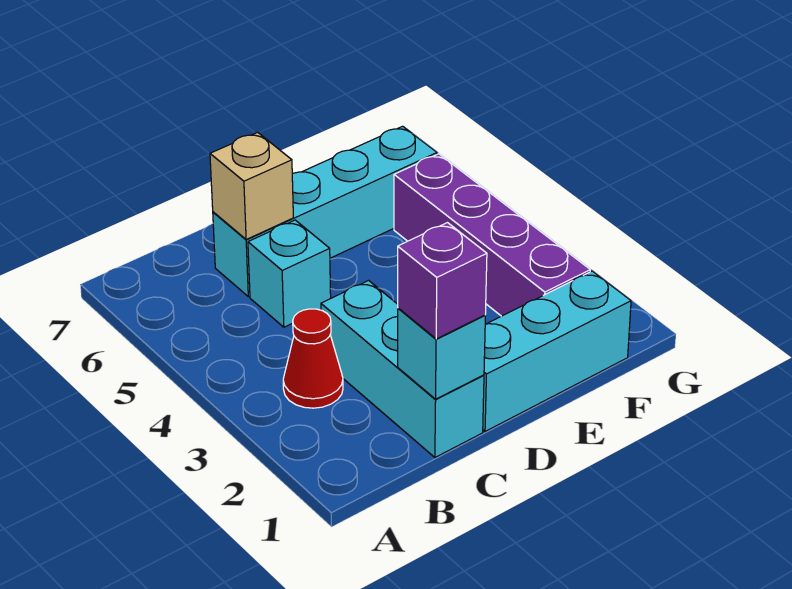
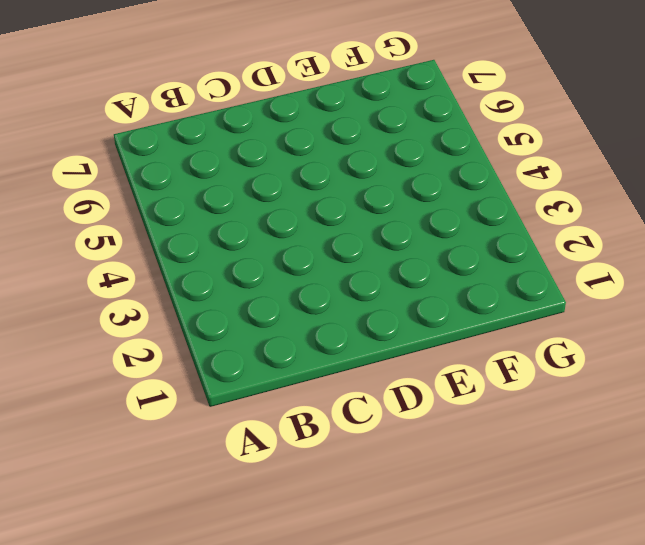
none -> red 1x1 cone [283,309,343,408]
none -> cyan 1x3 brick [321,281,484,457]

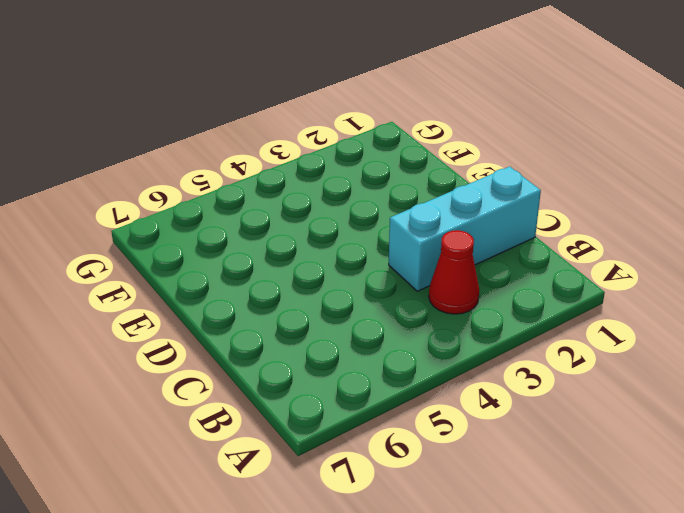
none -> cyan 1x1 brick [248,220,331,327]
none -> cyan 1x4 brick [213,126,437,297]

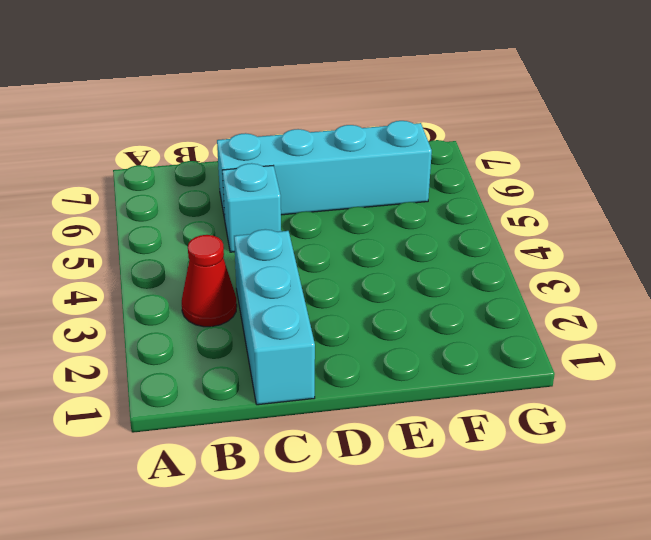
none -> cyan 1x3 brick [483,271,631,432]
none -> purple 1x4 brick [394,154,590,316]

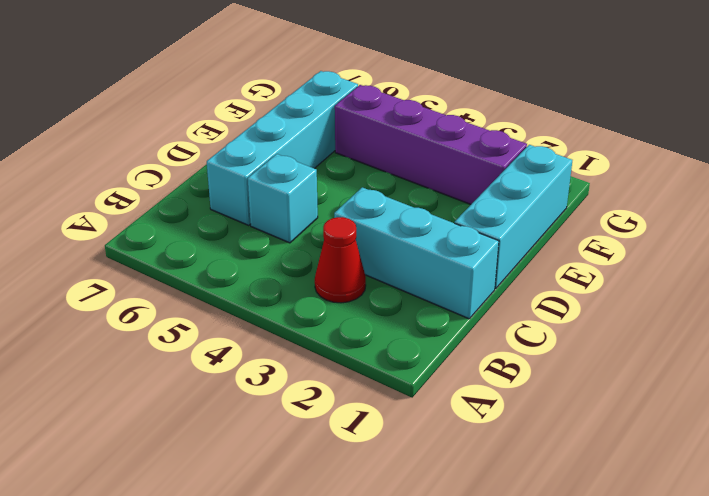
none -> cyan 1x1 brick [398,308,485,399]
none -> tan 1x1 brick [210,132,293,240]

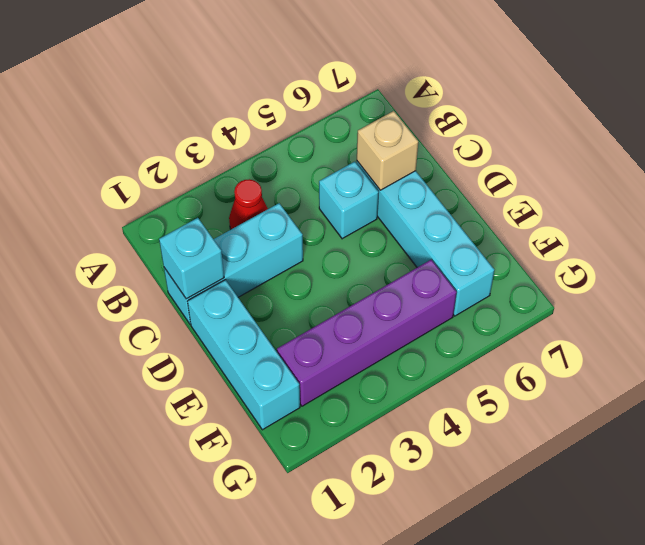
none -> purple 1x1 brick [398,223,487,339]

